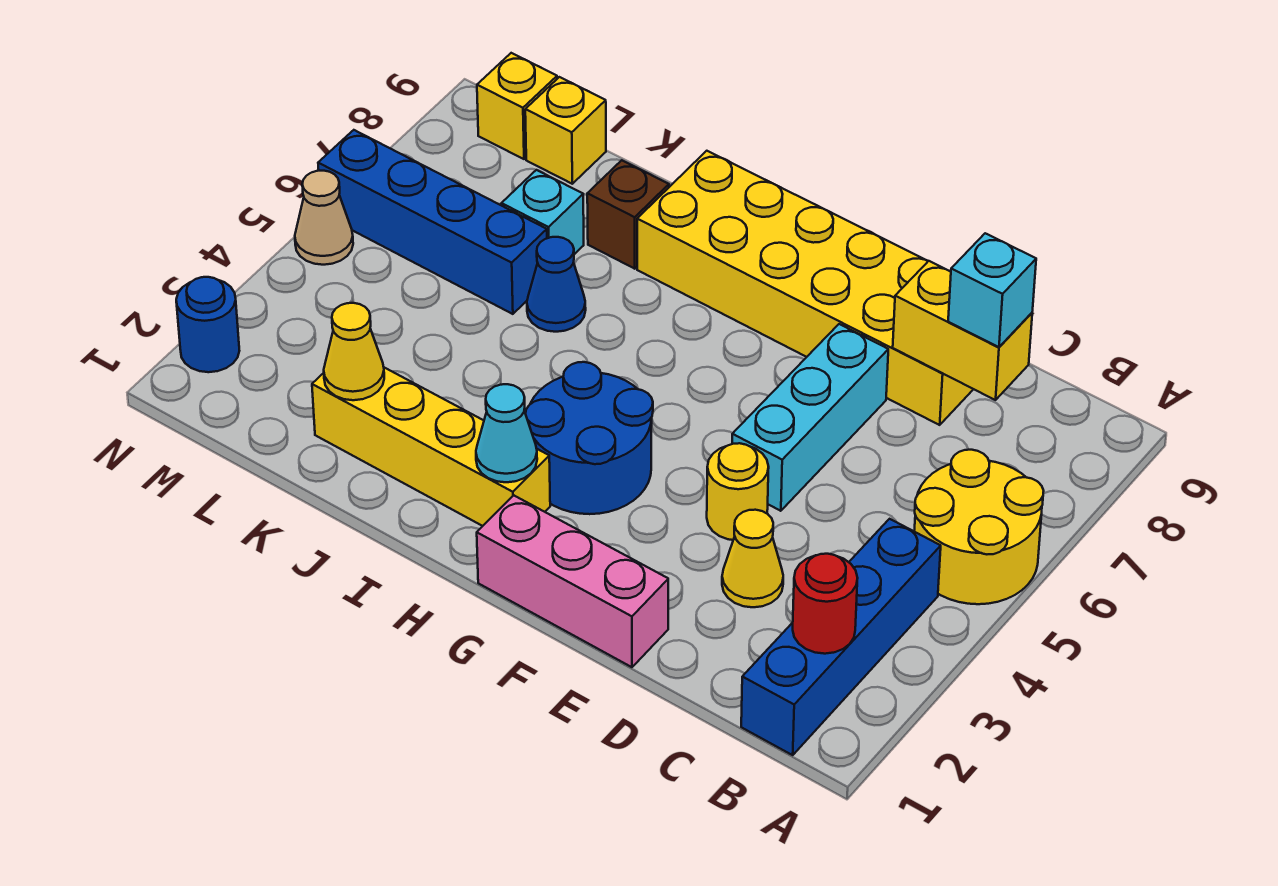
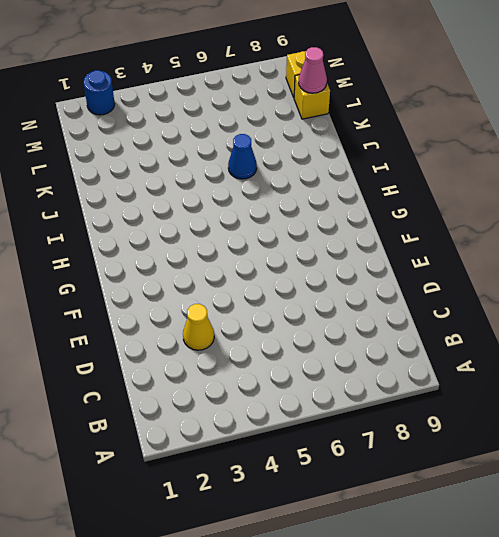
pink 1x1 cone [299,47,327,93] -> none
none -> yellow 2x2 round brick [914,450,1044,604]
none -> blue 1x4 brick [741,519,941,755]
none -> yellow 2x6 brick [637,151,973,425]

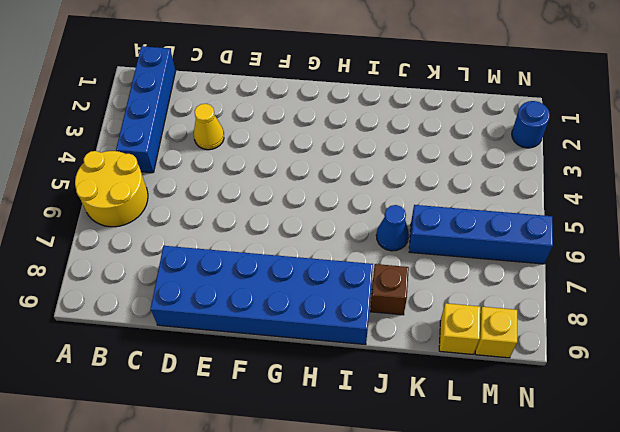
blue 2x6 brick [151,246,373,345] -> yellow 2x6 brick [637,151,973,425]
none -> pink 1x3 brick [477,495,668,667]
none -> yellow 1x1 round brick [707,443,769,540]
none -> cyan 1x3 brick [732,324,888,511]

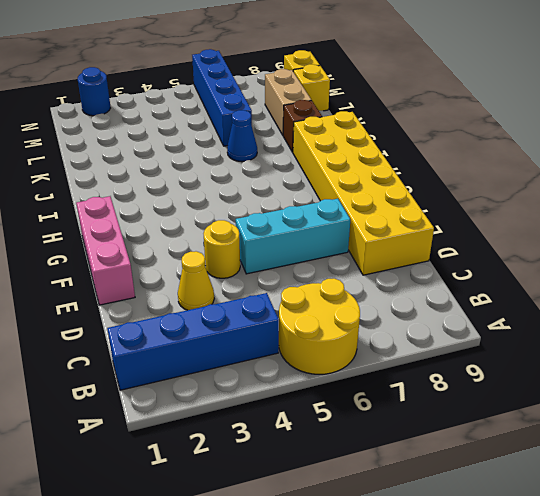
tan 1x2 brick [265,69,311,135] -> none
none -> blue 2x2 round brick [525,362,653,514]
none -> yellow 1x4 brick [312,368,550,526]
none -> cyan 1x1 brick [501,170,584,254]

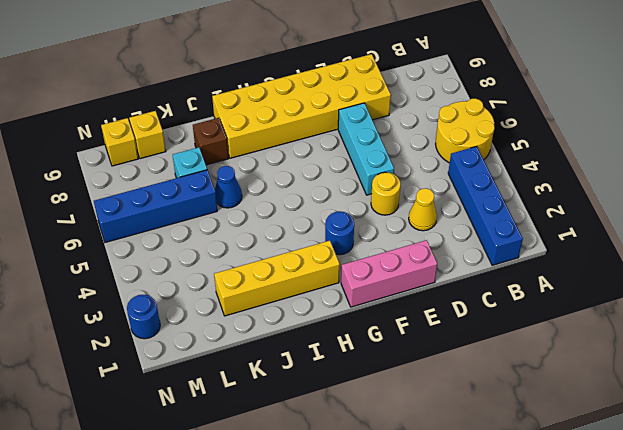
blue 1x1 round brick [325,211,354,255] -> blue 2x2 round brick [525,362,653,514]
none -> tan 1x1 cone [295,171,353,265]
none -> red 1x1 round brick [793,554,858,654]
none -> yellow 1x2 brick [893,261,1032,400]

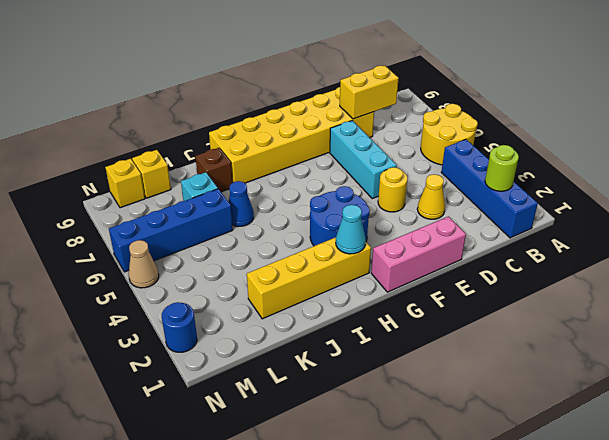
lime 1x1 round brick [485,145,519,191] -> red 1x1 round brick [793,554,858,654]
none -> yellow 1x1 cone [324,303,384,400]
none -> cyan 1x1 brick [948,233,1036,347]

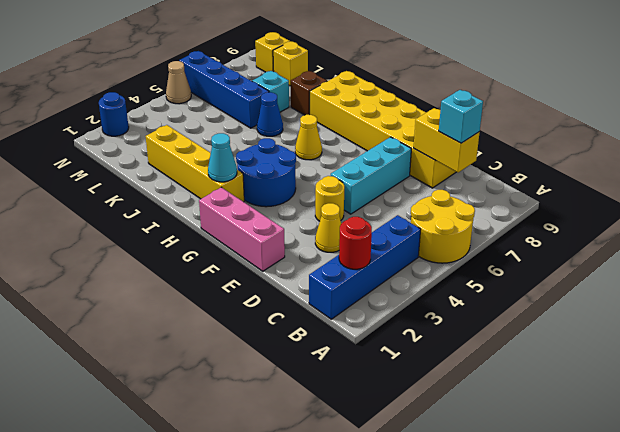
yellow 1x1 cone [295,115,322,160] -> yellow 1x1 cone moved to [324,303,384,400]

